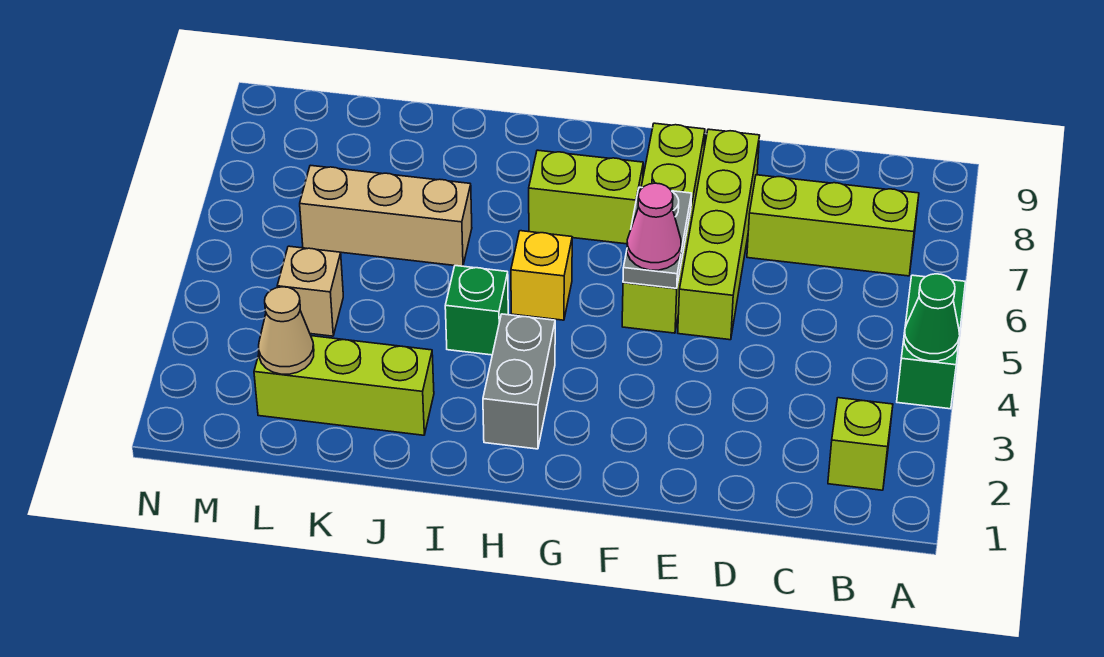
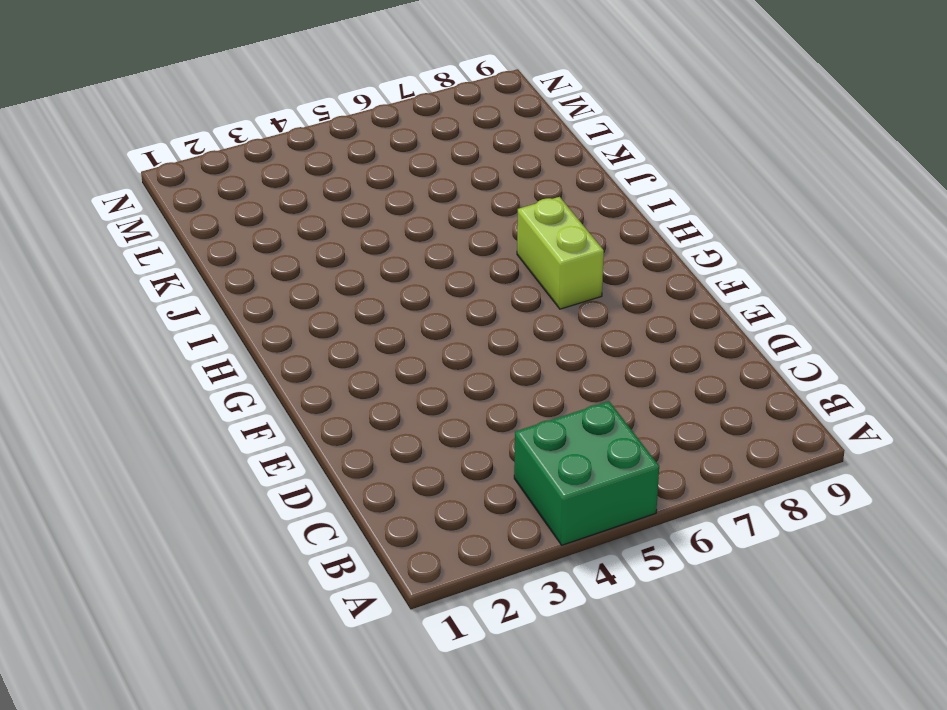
green 2x2 brick [514,401,659,545] -> green 1x2 brick [897,275,965,409]
none -> lime 1x1 brick [828,398,893,490]
none -> lime 1x3 brick [747,175,919,276]
none -> lime 1x4 brick [678,129,760,340]

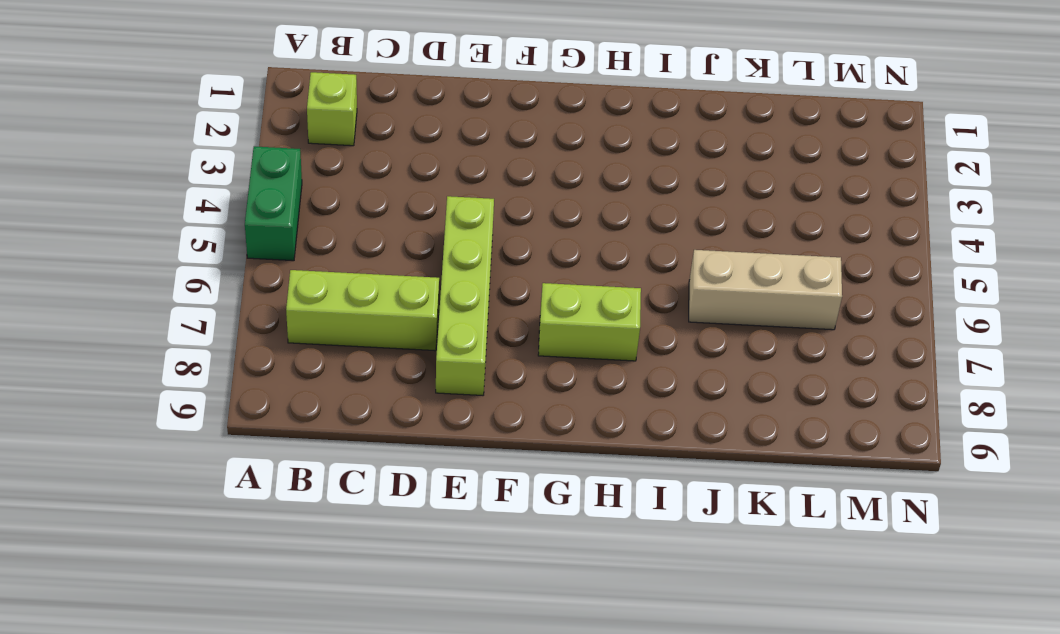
none -> lime 1x4 brick [622,123,705,333]
none -> grey 1x2 brick [483,314,555,449]
none -> yellow 1x1 brick [511,231,572,320]

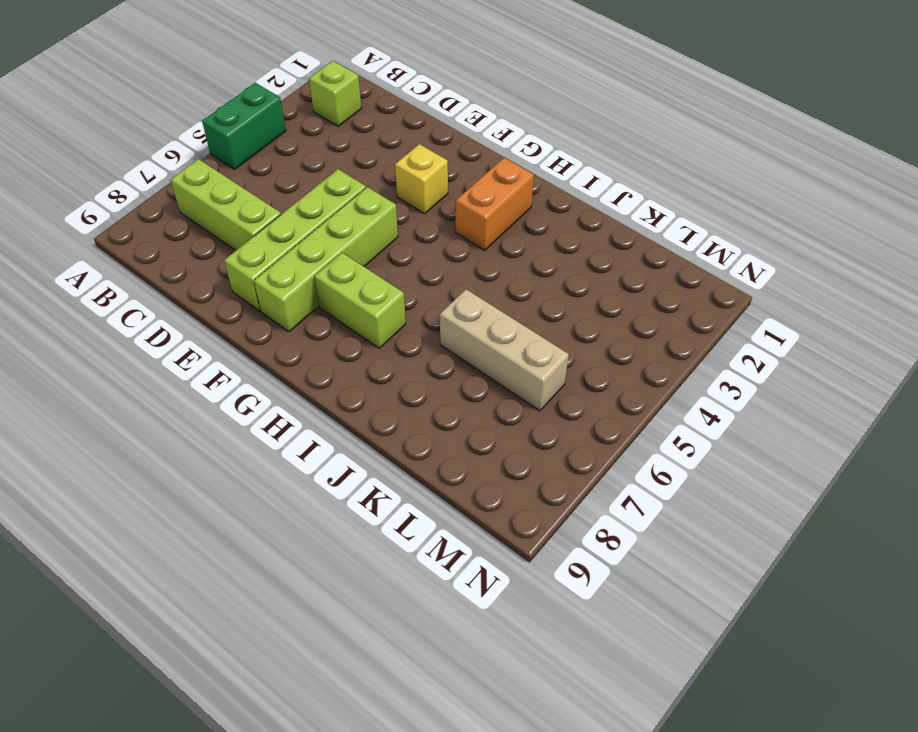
yellow 1x1 brick [395,144,448,214] -> yellow 1x1 brick moved to [511,231,572,320]
orange 1x2 brick [456,158,534,250] -> grey 1x2 brick [483,314,555,449]
none -> green 1x1 brick [445,266,508,355]
none -> lime 1x3 brick [254,336,434,435]
none -> tan 1x1 brick [277,246,343,336]

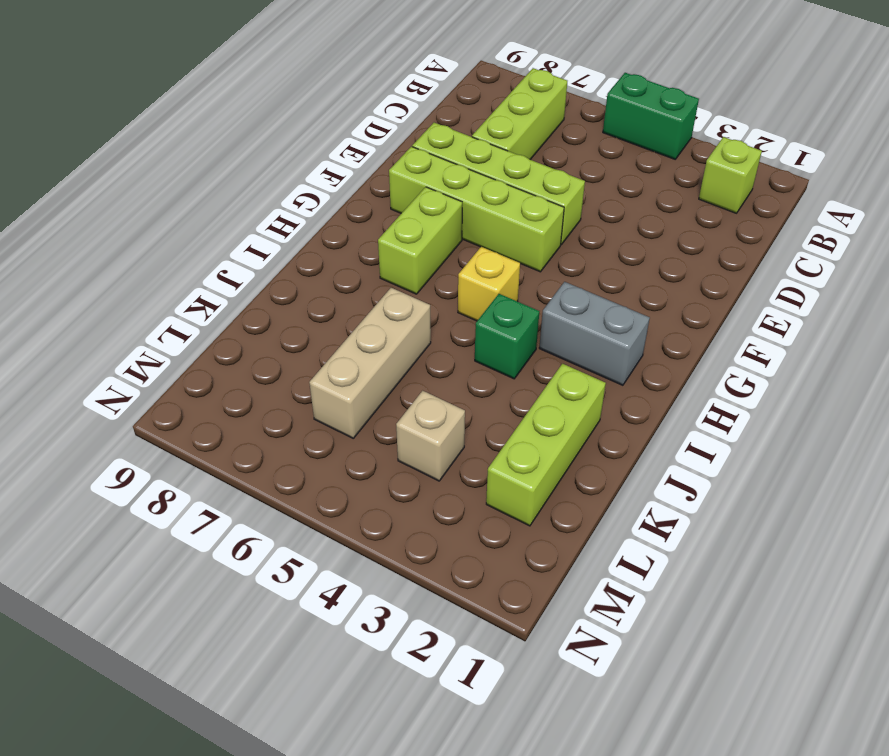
none -> green 1x1 cone [904,274,960,361]
none -> grey 1x2 plate [623,187,692,288]
none -> tan 1x1 cone [259,287,314,374]

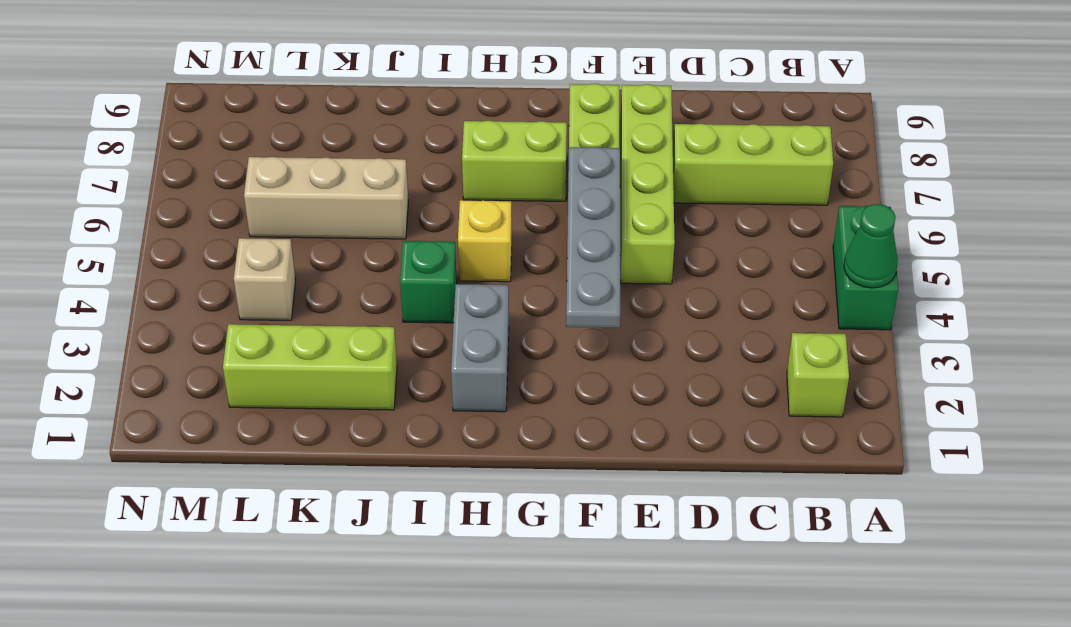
grey 1x4 plate [566,147,620,328] -> grey 1x2 plate [623,187,692,288]
none -> tan 1x1 cone [259,287,314,374]
none -> pink 1x1 cone [627,183,681,270]

